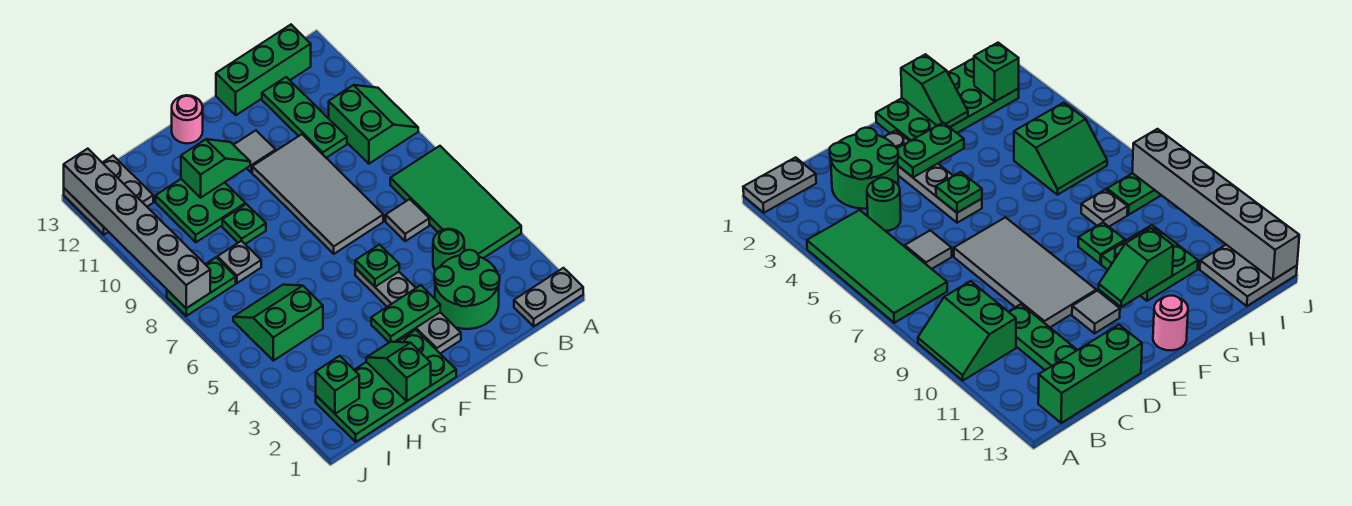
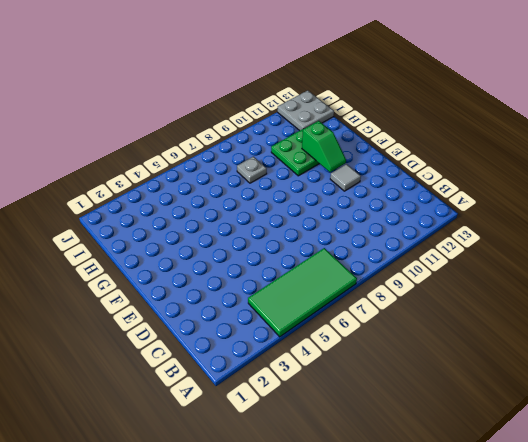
none -> grey 1x2 plate [514,268,583,326]
none -> green 2x2 slope [329,85,418,164]
none -> green 1x3 brick [216,25,311,115]

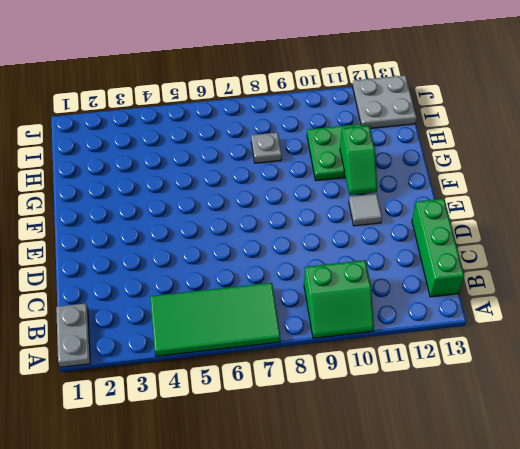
none -> green 2x2 round brick [434,250,500,329]
none -> green 1x1 round brick [433,229,464,270]
none -> grey 1x1 tile [386,199,429,241]

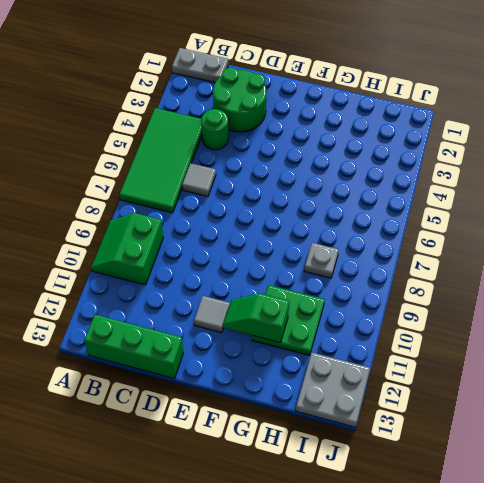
none -> green 1x3 plate [262,77,347,158]
none -> grey 2x4 tile [252,134,383,254]
none -> grey 1x4 plate [355,268,461,354]

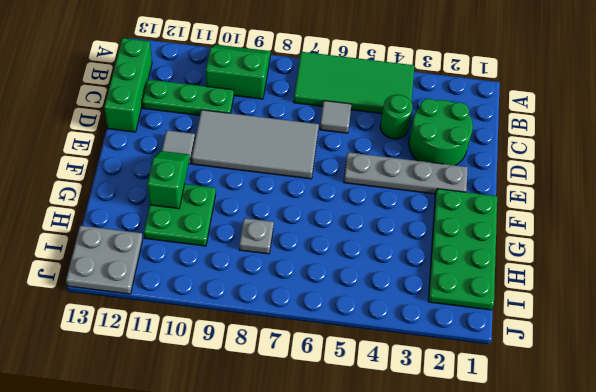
none -> grey 1x2 plate [514,268,583,326]
none -> pink 1x1 round brick [172,95,203,143]
none -> green 1x1 plate [222,204,266,244]

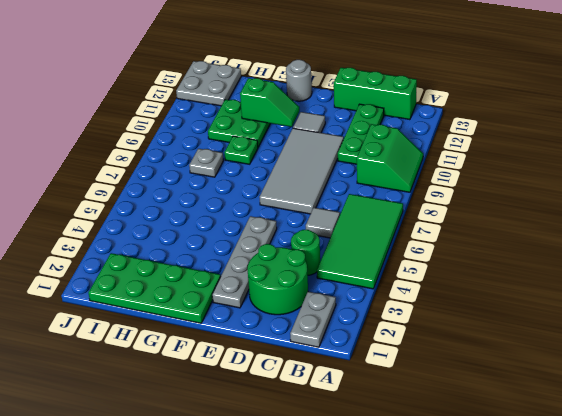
grey 1x2 plate [290,292,336,347] -> grey 1x2 plate turned to [514,268,583,326]
grey 1x1 round brick [286,60,312,101] -> pink 1x1 round brick [172,95,203,143]
none -> green 2x2 slope [233,285,323,361]
none -> green 1x2 plate [167,257,236,316]
none -> green 1x2 plate [371,285,440,342]

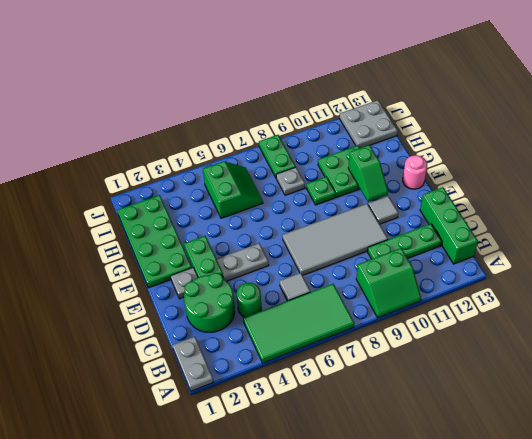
none -> green 1x1 plate [355,245,399,287]
none -> green 1x2 slope [366,342,431,401]
none -> green 1x1 brick [316,356,359,414]

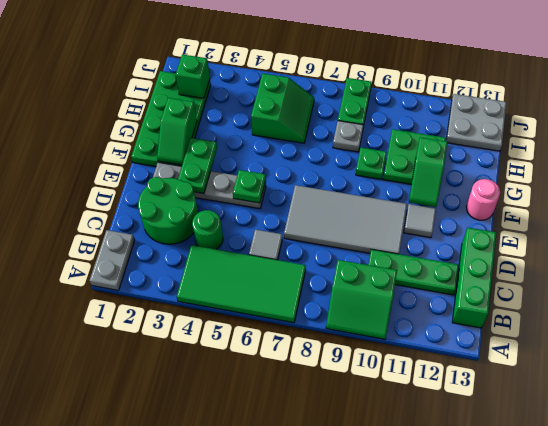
green 1x2 slope [157,98,197,165] -> green 1x2 slope turned to [366,342,431,401]
none -> grey 1x6 brick [64,149,210,308]

